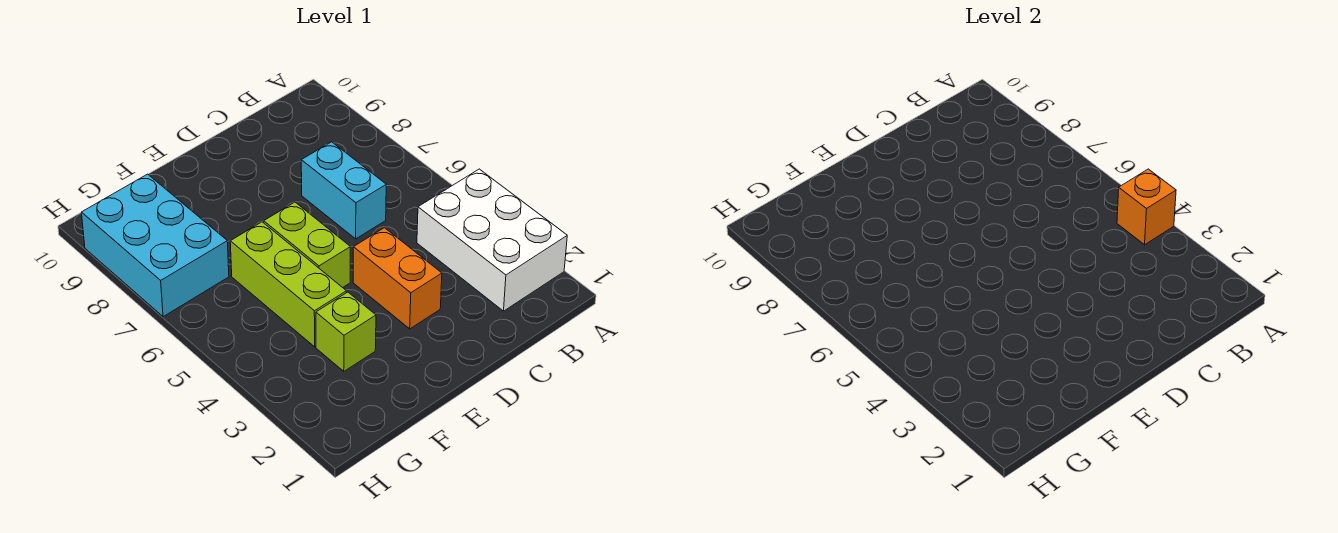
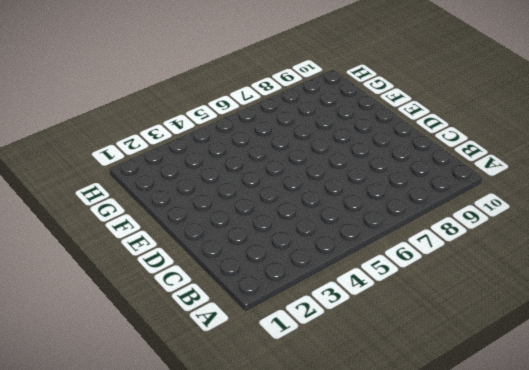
none -> white 2x3 brick [417,169,567,311]
none -> cyan 1x2 brick [301,142,386,239]

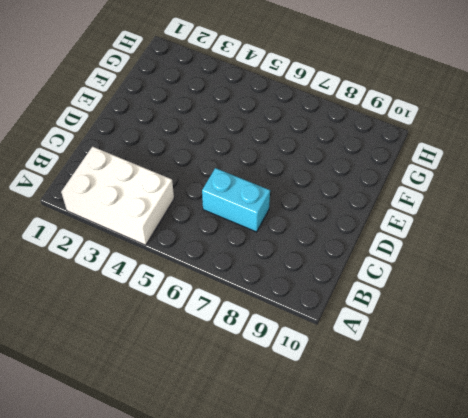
none -> orange 1x2 brick [353,228,442,329]
none -> lime 1x2 brick [264,202,350,288]

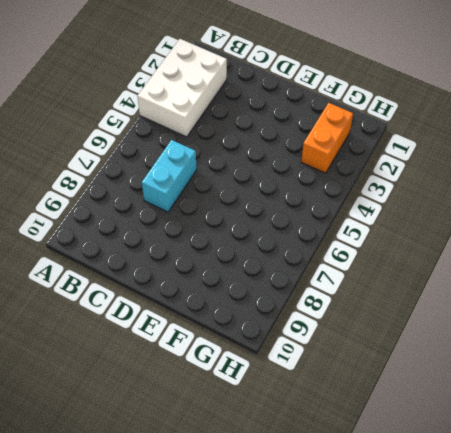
orange 1x2 brick [301,103,353,173] -> orange 1x2 brick moved to [353,228,442,329]
none -> lime 1x2 brick [264,202,350,288]
none -> lime 1x1 brick [316,292,376,371]

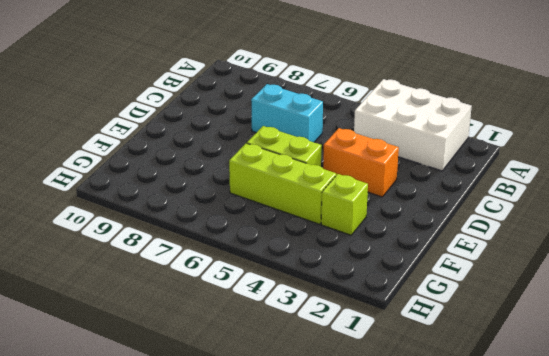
none -> cyan 2x3 brick [81,174,229,317]
none -> orange 1x1 brick [1117,169,1176,245]

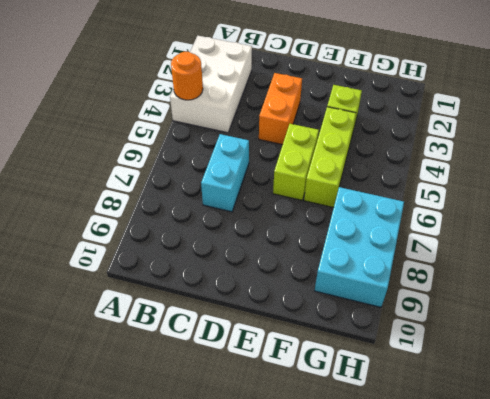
orange 1x1 round brick [171,52,203,100] -> orange 1x1 brick [1117,169,1176,245]

